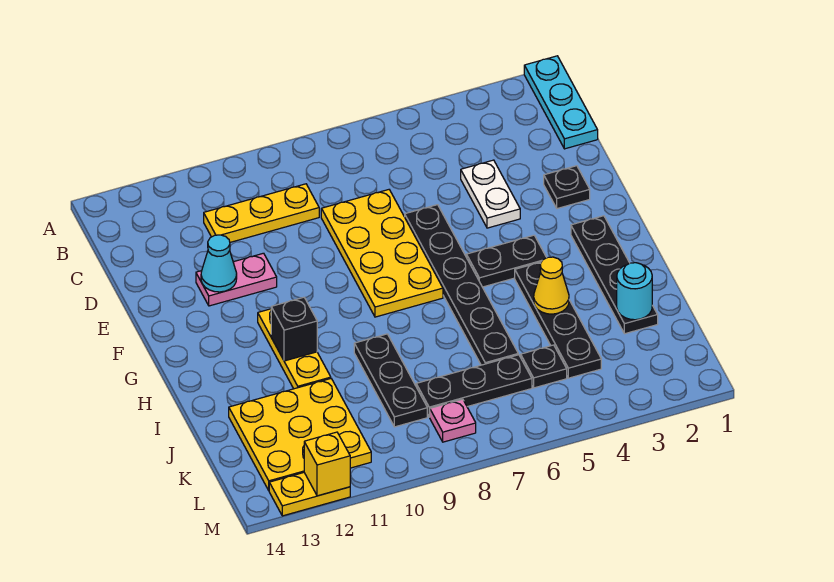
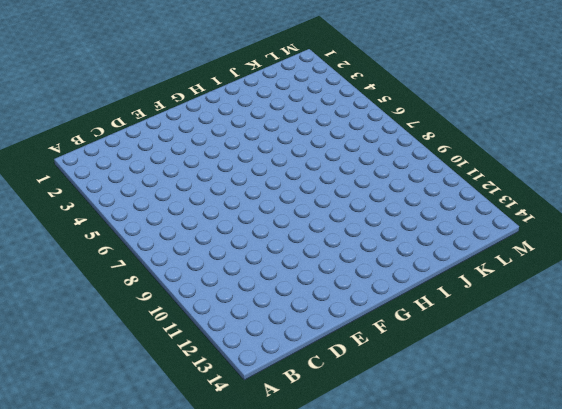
none -> cyan 1x3 plate [524,56,598,149]
none -> yellow 1x3 plate [204,184,319,242]
none -> white 1x2 plate [461,160,520,228]

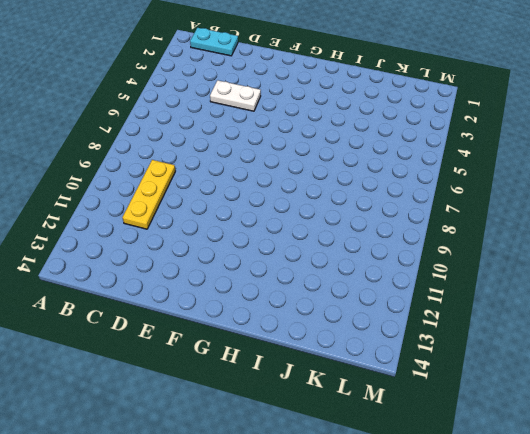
cyan 1x2 plate [190,28,238,56] -> cyan 1x3 plate [524,56,598,149]
none -> yellow 2x4 plate [321,190,443,317]
none -> black 1x1 plate [544,166,590,209]
none -> black 1x6 plate [405,205,518,365]

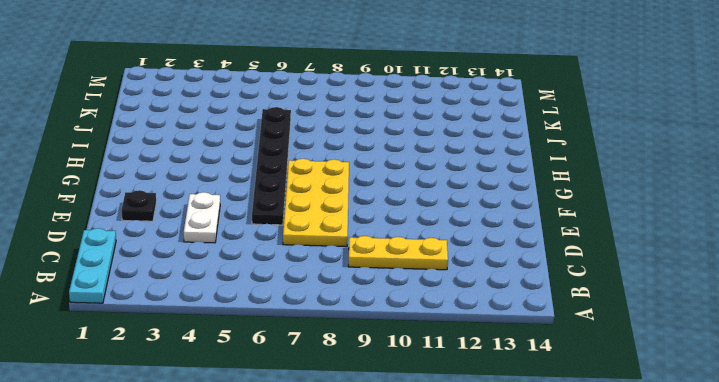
none -> pink 1x2 plate [196,253,277,306]
none -> black 1x4 plate [571,216,658,334]
none -> black 1x2 plate [466,235,547,287]

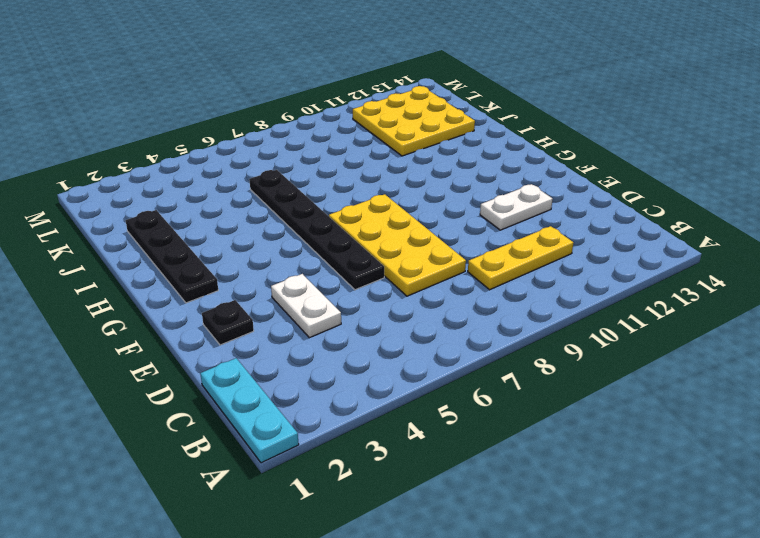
white 1x2 plate [480,184,553,230] -> pink 1x2 plate [196,253,277,306]
none -> black 1x2 plate [466,235,547,287]
none -> yellow 1x3 plate [258,309,331,389]
none -> black 1x4 plate [515,262,601,378]

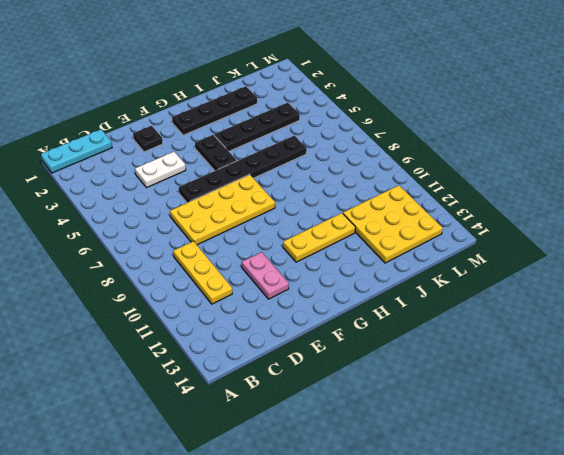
none -> black 1x3 plate [354,334,427,427]
none -> black 1x1 plate [521,345,567,388]
none -> black 1x3 plate [416,355,532,417]

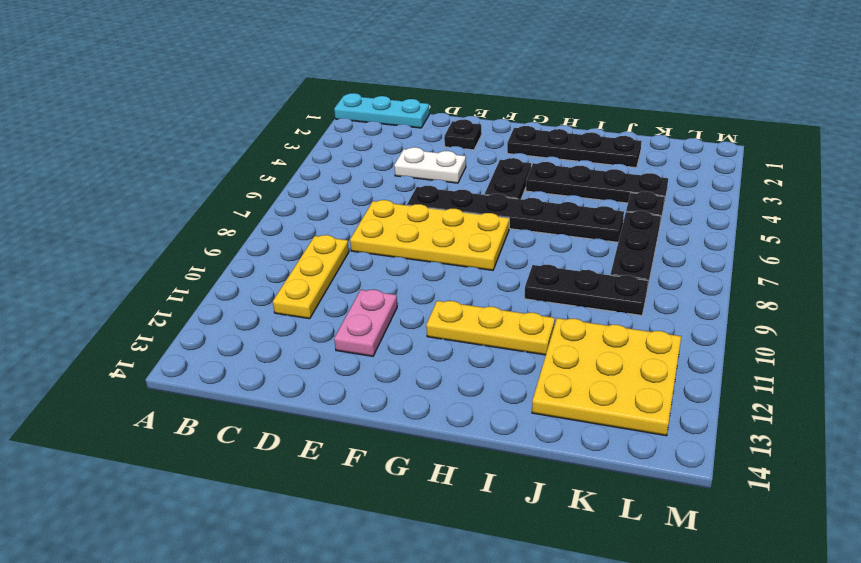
none -> pink 1x1 plate [430,399,476,442]
none -> yellow 1x2 plate [269,473,350,516]
none -> cyan 1x1 cone [201,235,237,292]

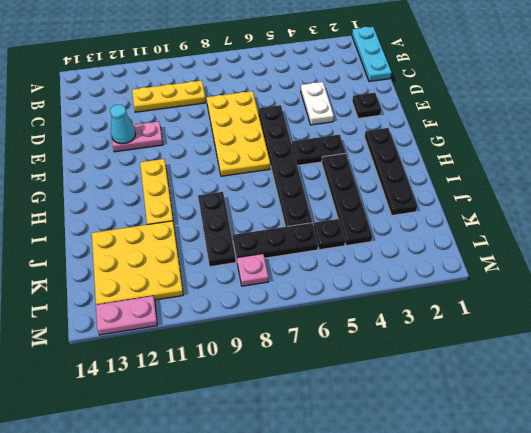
pink 1x2 plate [96,296,157,335] -> yellow 1x2 plate [269,473,350,516]
none -> black 1x1 brick [271,297,317,361]
none -> yellow 1x1 cone [534,257,569,314]
none -> cyan 1x1 round brick [617,263,652,320]

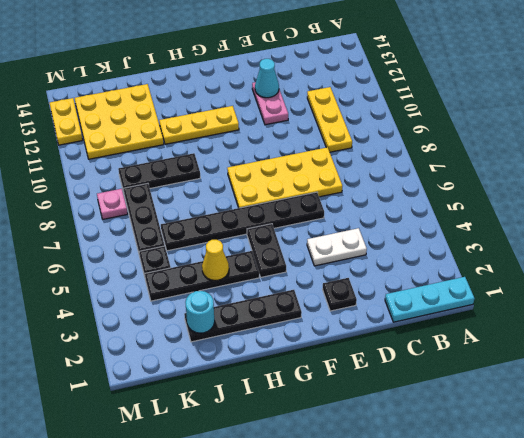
none -> black 1x1 brick [271,297,317,361]
none -> yellow 1x1 brick [304,432,350,496]

